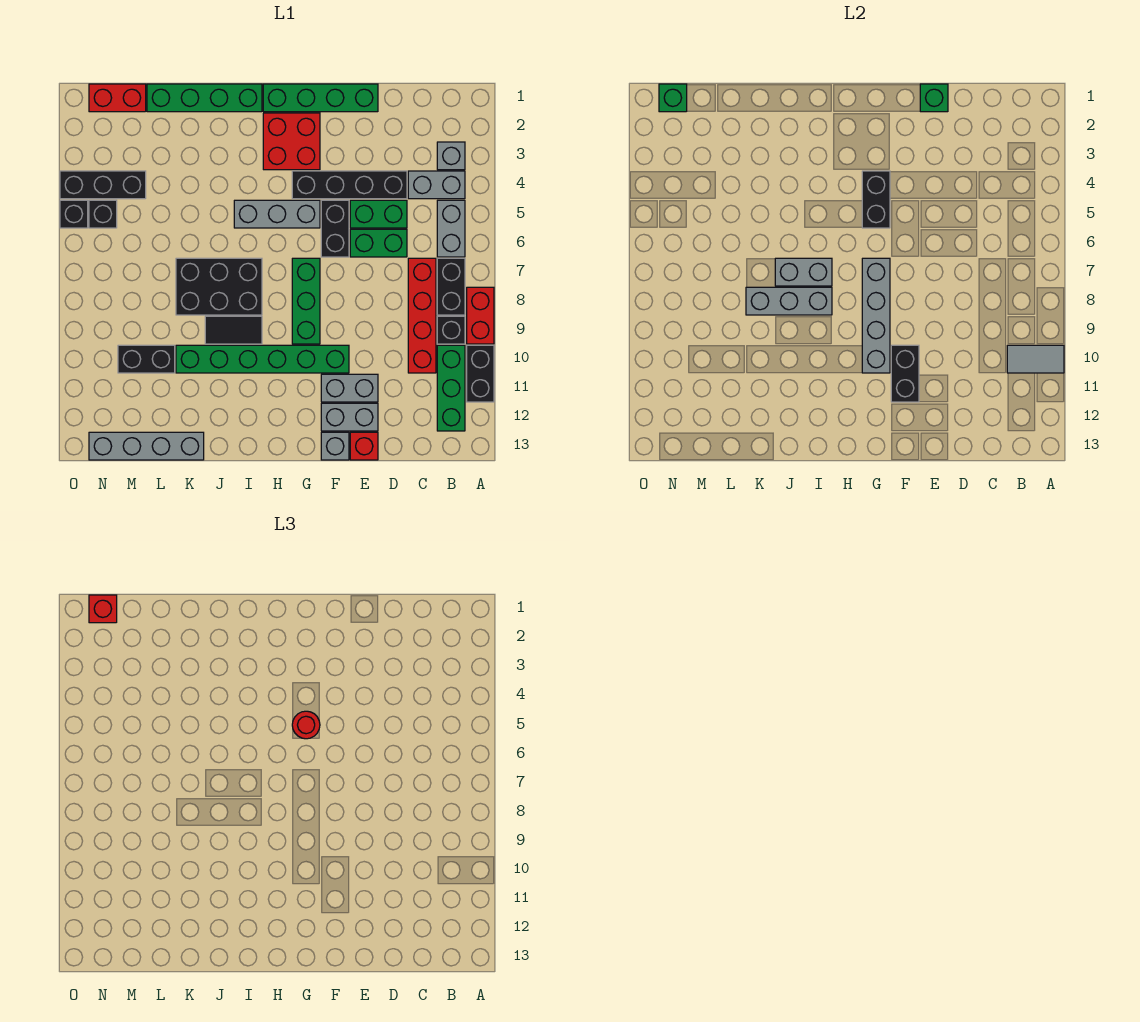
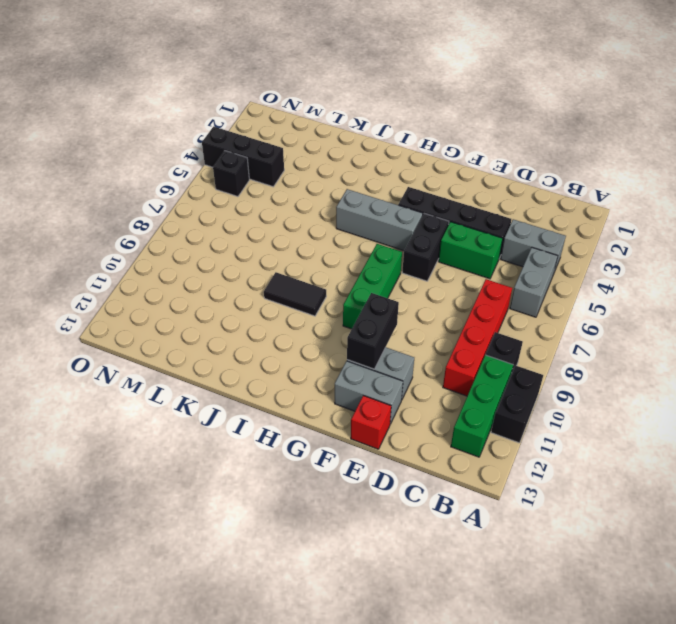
none -> red 1x2 brick [467,287,494,344]
none -> grey 1x1 brick [437,142,465,170]
none -> black 1x2 brick [437,258,465,315]
none -> green 1x2 brick [350,229,407,257]

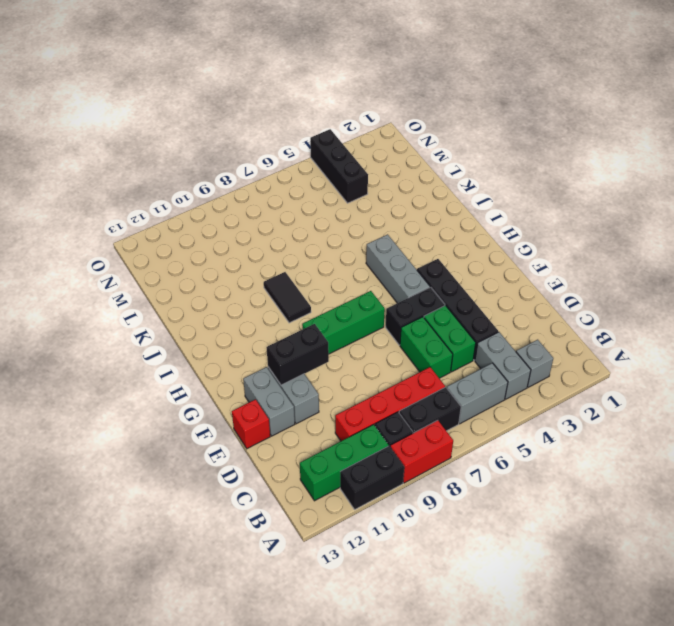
none -> green 1x4 brick [263,84,378,112]
none -> green 1x6 brick [176,345,349,373]
none -> grey 1x1 brick [321,432,349,460]
none -> red 2x2 brick [263,113,320,170]

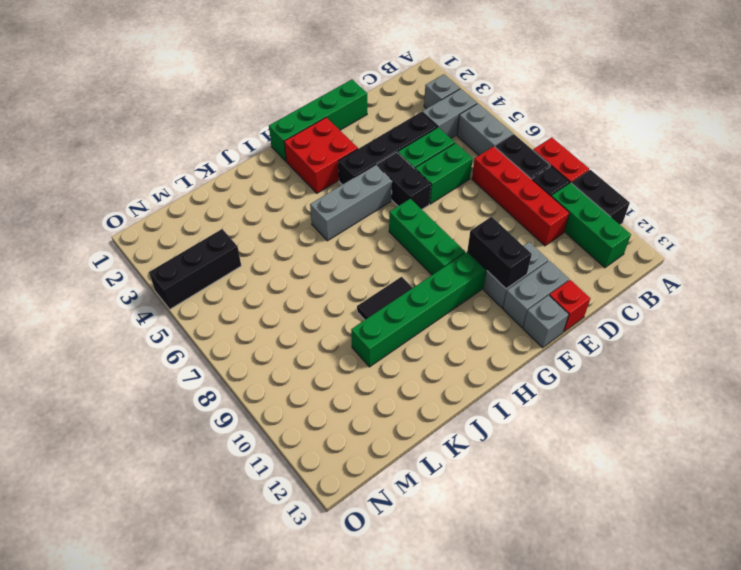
none -> green 1x4 brick [147,84,262,112]
none -> black 2x3 brick [176,258,262,315]
none -> grey 1x4 brick [89,432,204,460]
none -> black 1x2 brick [118,345,175,373]

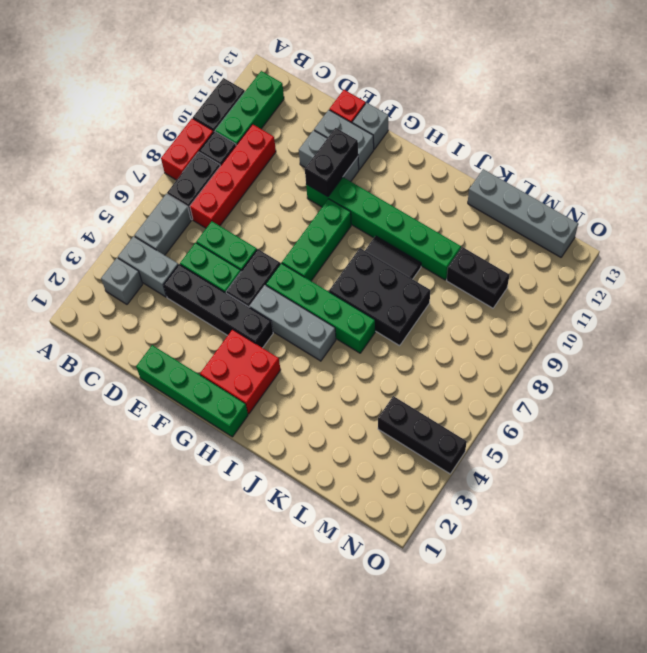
green 1x4 brick [266,263,375,353] -> green 1x4 brick moved to [147,84,262,112]
none -> red 1x2 brick [89,84,146,112]
none -> black 1x1 brick [89,200,117,228]
none -> black 1x1 brick [60,200,88,228]
none -> grey 1x2 tile [1007,345,1064,373]

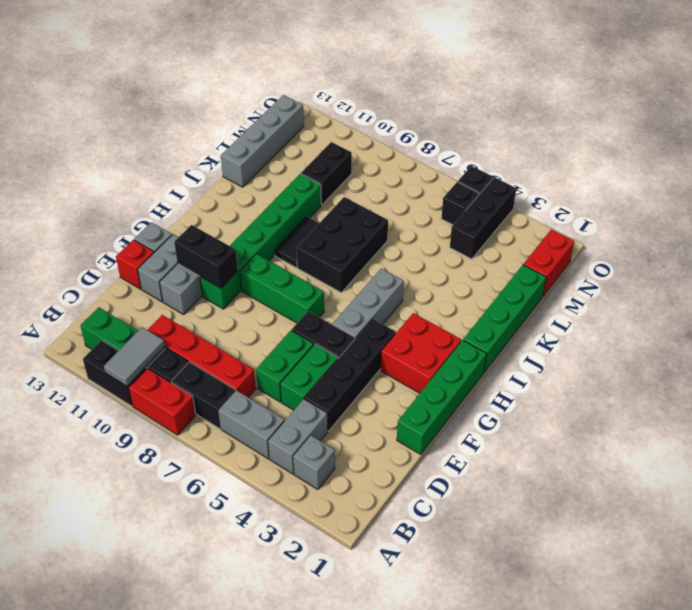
none -> green 1x1 brick [920,84,948,112]
none -> black 1x2 brick [862,171,890,228]
none -> grey 1x4 brick [862,258,890,373]
none -> grey 1x2 brick [775,258,832,286]

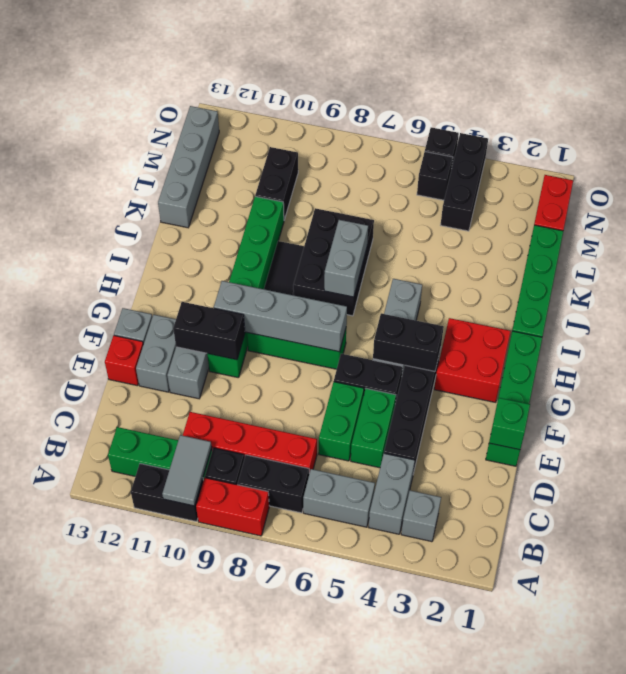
none -> grey 1x3 brick [746,287,832,315]
none -> green 1x1 brick [659,84,687,112]
none -> red 1x1 round brick [292,711,320,739]
none -> red 1x1 brick [89,595,117,623]

